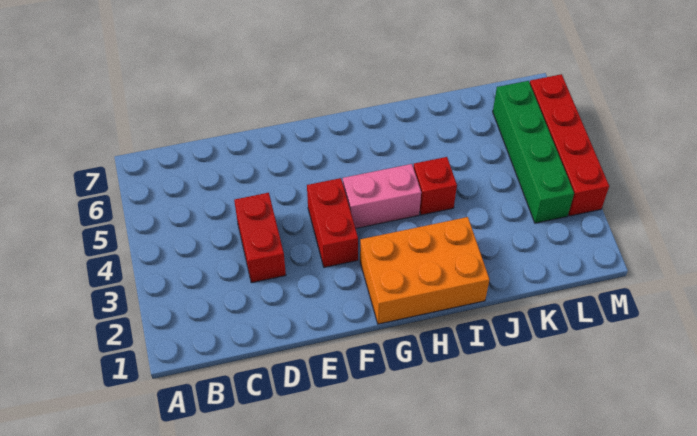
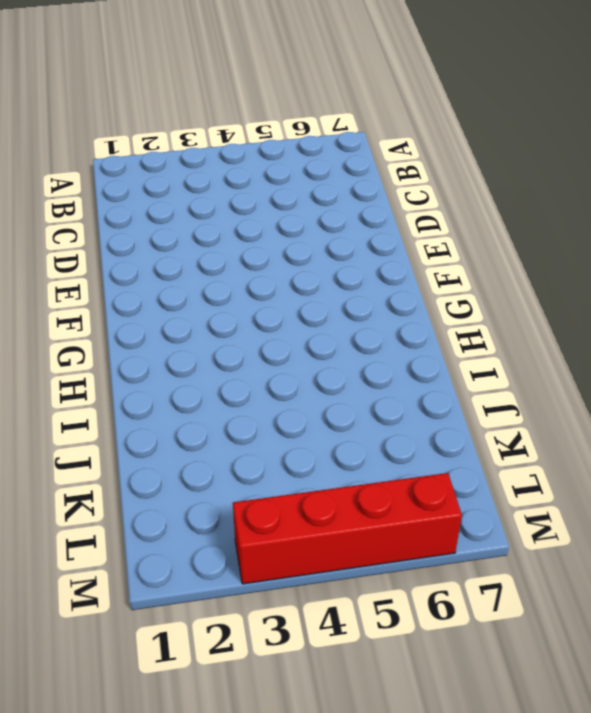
none -> red 1x2 brick [234,193,286,283]
none -> red 1x2 brick [307,178,358,267]

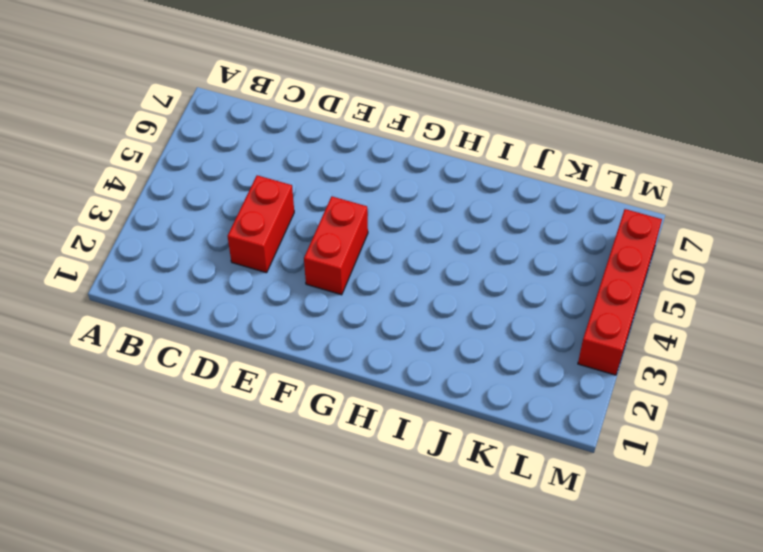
none -> orange 2x3 brick [360,217,489,324]
none -> pink 1x2 brick [343,164,421,228]

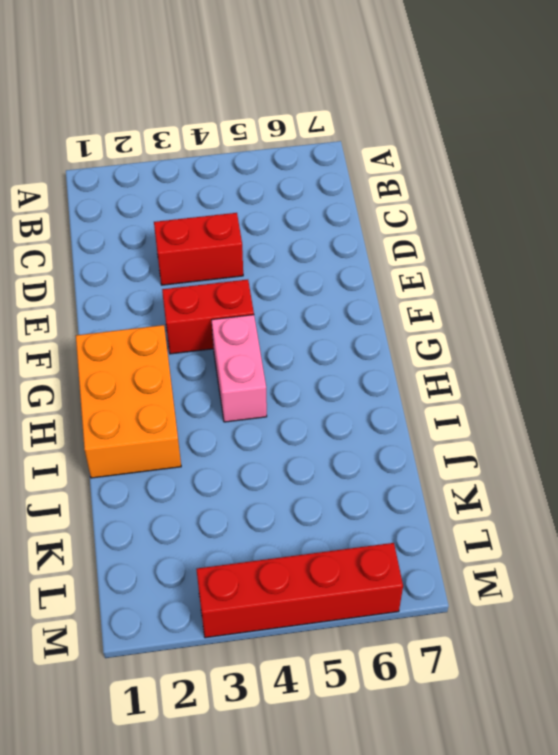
none -> red 1x1 brick [413,157,457,215]
none -> green 1x4 brick [493,81,574,223]

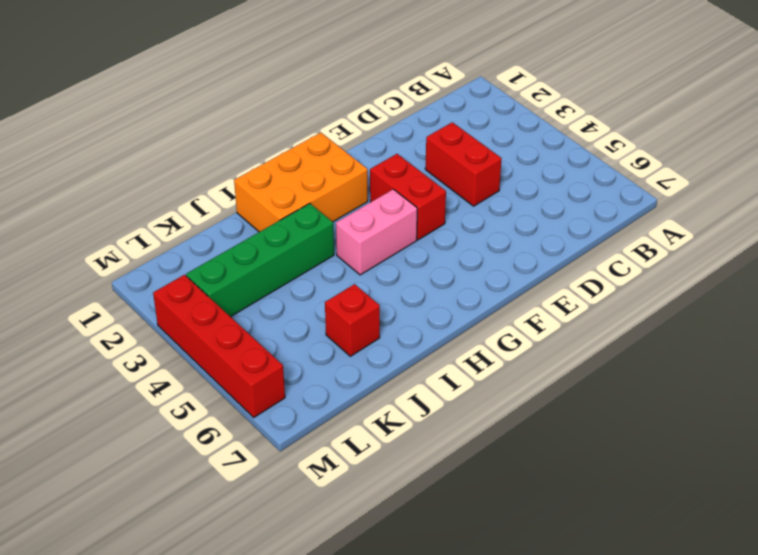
green 1x4 brick [186,203,334,317] -> green 1x4 brick turned to [493,81,574,223]
red 1x1 brick [325,284,380,356] -> red 1x1 brick moved to [413,157,457,215]

